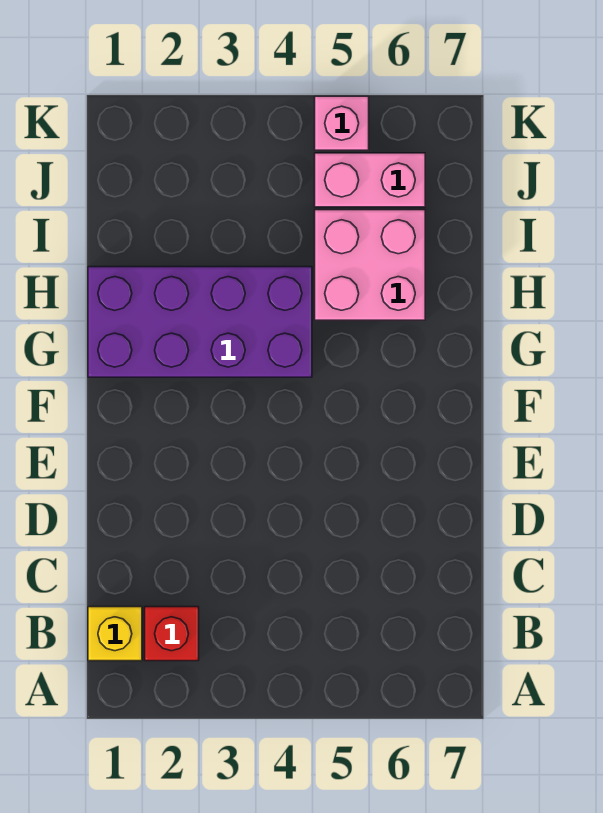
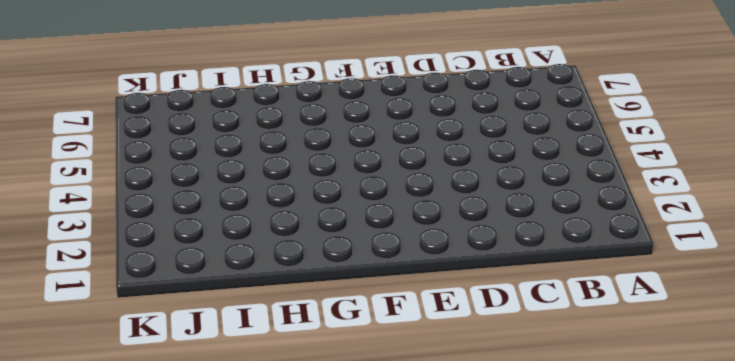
none -> yellow 1x1 brick [88,607,142,661]
none -> red 1x1 brick [145,607,199,661]

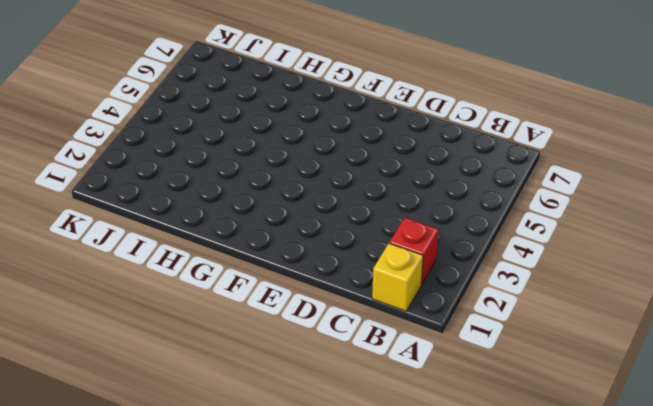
none -> purple 2x4 brick [88,267,312,377]
none -> pink 2x2 brick [315,210,425,320]

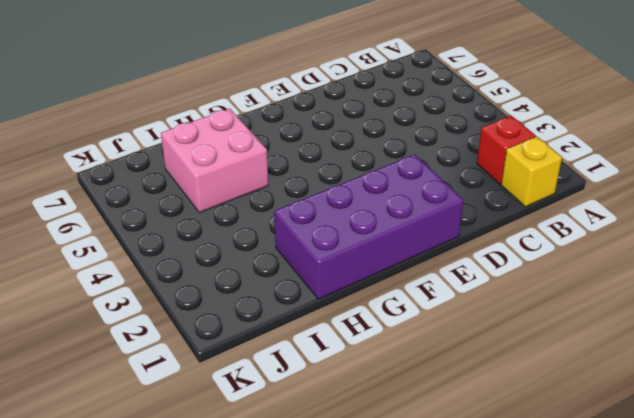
purple 2x4 brick [274,154,463,299] -> purple 2x4 brick turned to [88,267,312,377]
none -> pink 1x2 brick [315,153,425,207]
none -> pink 1x1 brick [315,96,369,150]

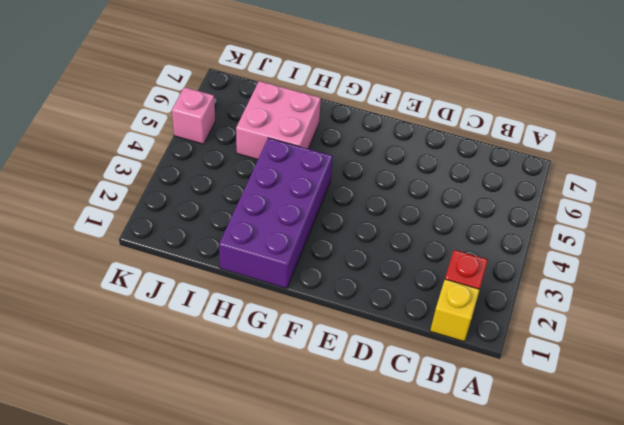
none -> pink 1x2 brick [315,153,425,207]

